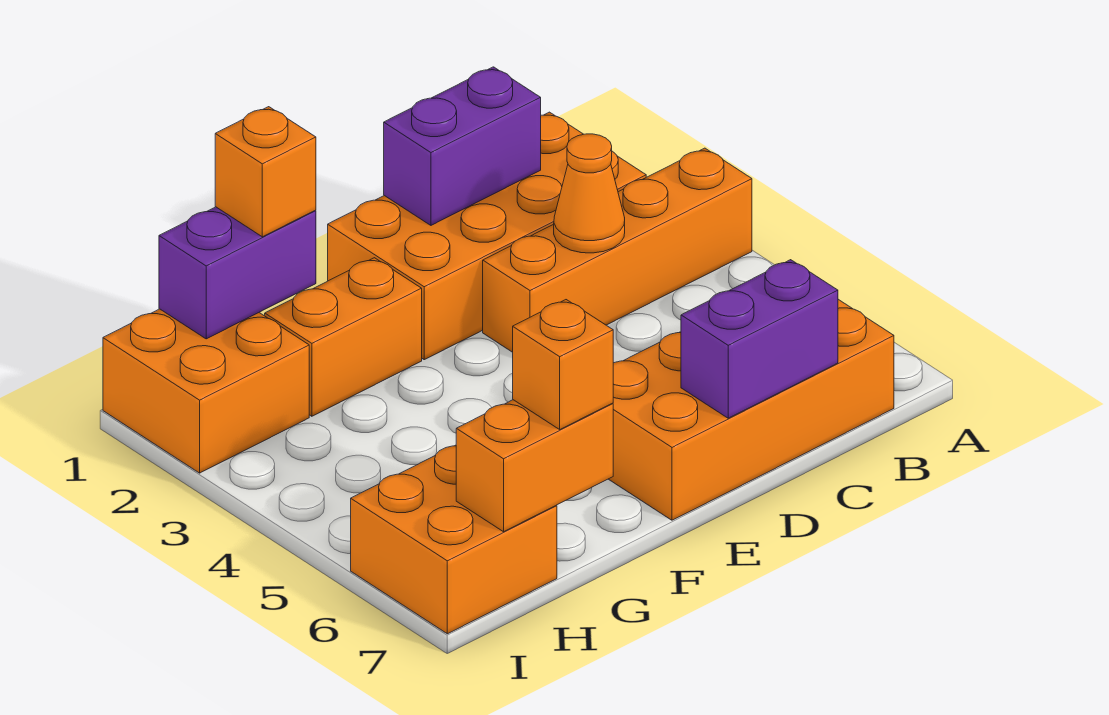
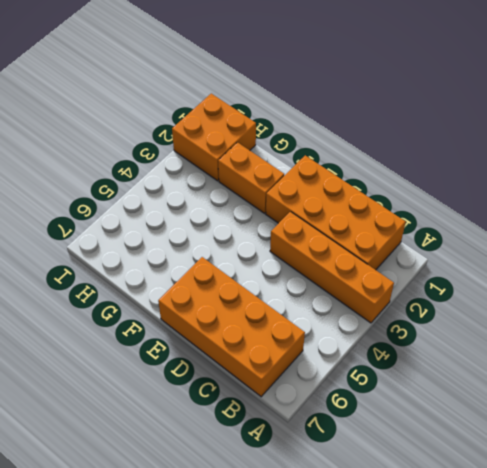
none -> orange 2x2 brick [351,445,557,634]
none -> purple 1x2 brick [384,67,541,225]
none -> orange 1x1 cone [554,134,625,253]

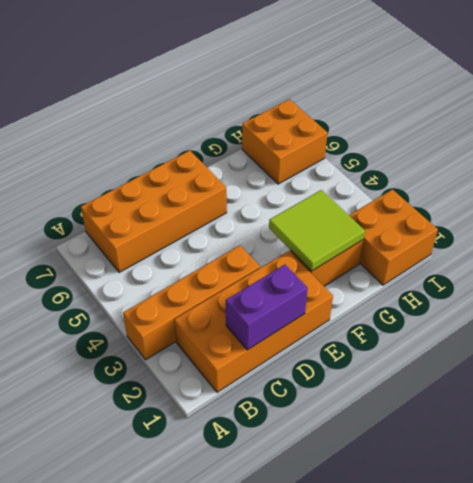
lime 2x2 tile [269,190,365,271] -> none
none -> orange 1x1 cone [554,134,625,253]
none -> purple 1x2 brick [681,260,838,418]
none -> purple 1x2 brick [159,207,316,339]

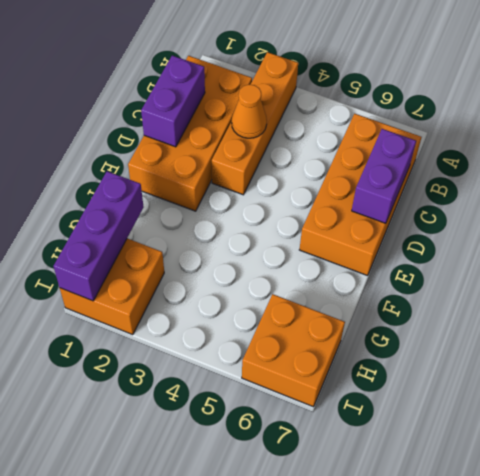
purple 1x3 brick [53,171,144,301] -> purple 1x2 brick [159,207,316,339]
none -> orange 1x2 brick [265,258,422,416]
none -> orange 1x2 brick [456,400,613,532]
none -> orange 1x1 brick [215,107,316,237]

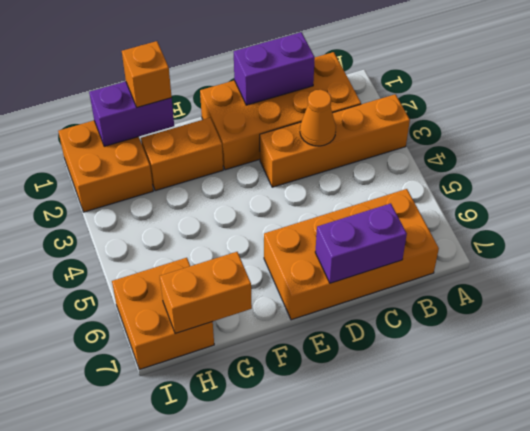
none -> orange 1x1 brick [513,300,613,429]

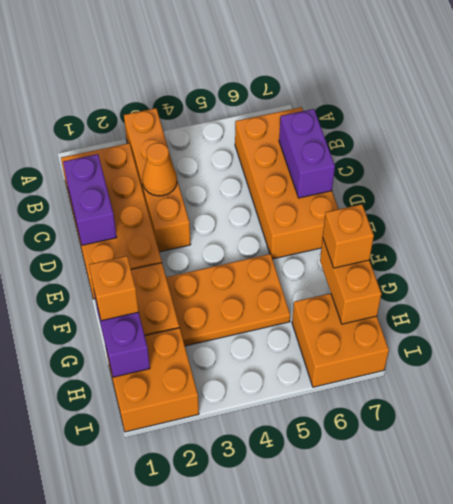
orange 2x3 plate [166,254,290,346] -> none

